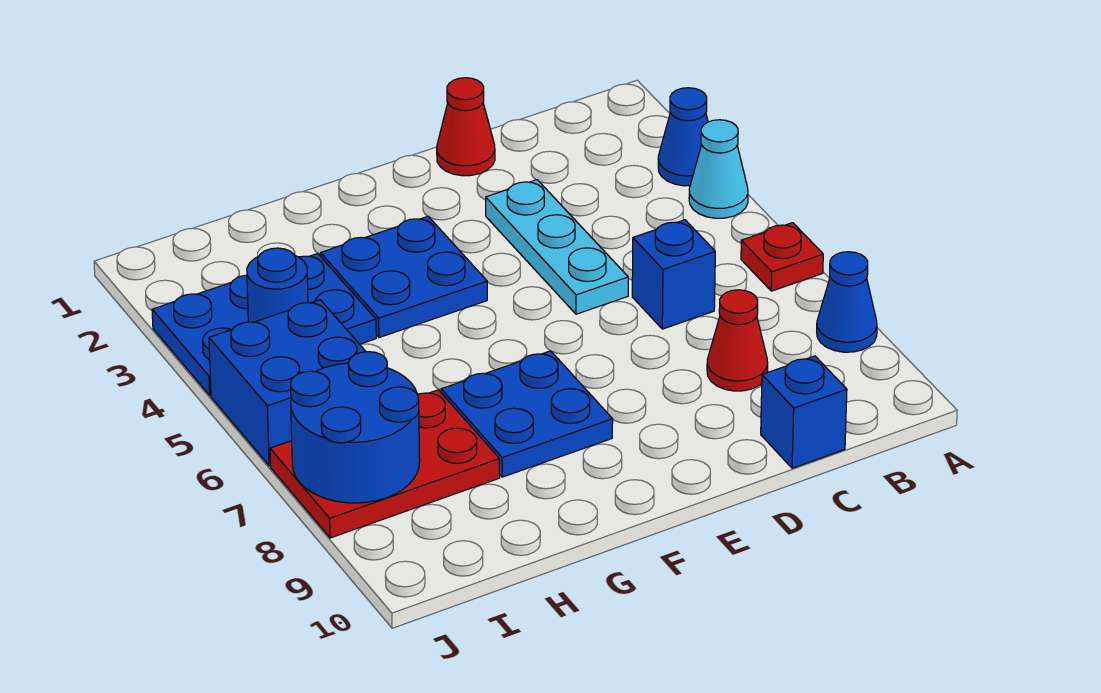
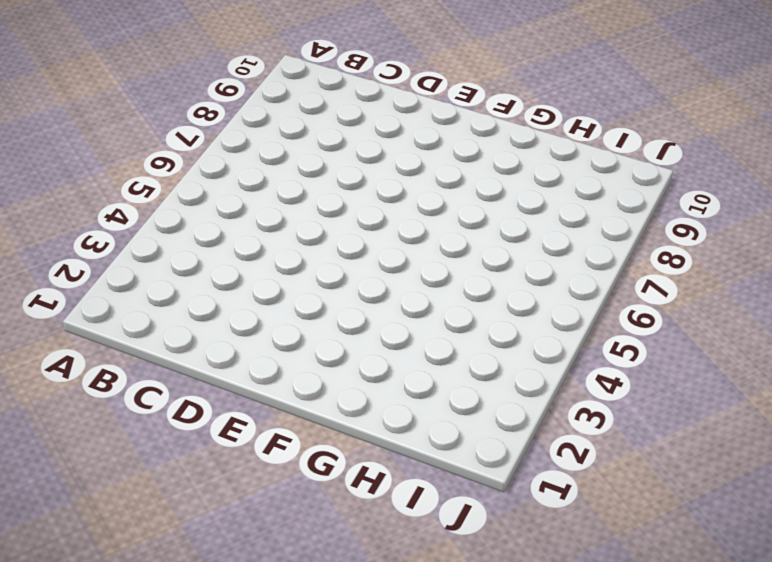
none -> blue 1x1 cone [658,88,708,186]
none -> cyan 1x1 cone [689,120,748,218]
none -> red 1x1 plate [741,223,823,291]

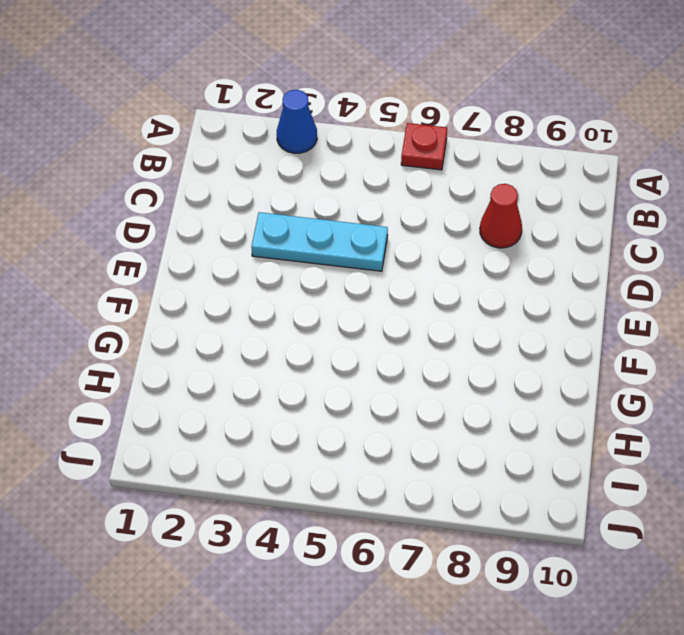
none -> cyan 1x1 cone [689,120,748,218]
none -> blue 1x1 cone [817,252,877,352]
none -> blue 1x1 brick [632,220,715,329]

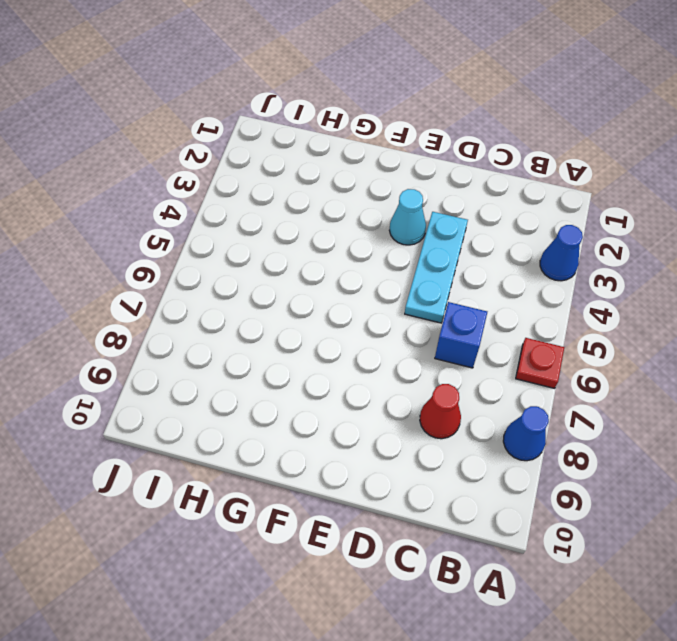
cyan 1x1 cone [389,189,426,245] -> cyan 1x1 cone moved to [689,120,748,218]
none -> blue 1x1 brick [761,356,847,468]
none -> red 1x1 cone [437,78,495,176]
none -> blue 2x2 plate [320,217,487,338]

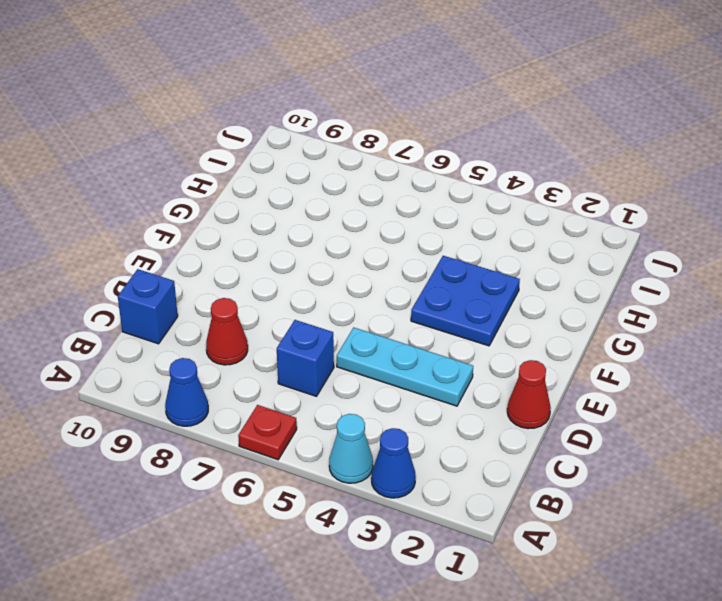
none -> blue 2x2 plate [441,351,613,477]
none -> blue 2x3 plate [152,254,376,395]
none -> red 2x3 plate [270,390,500,538]

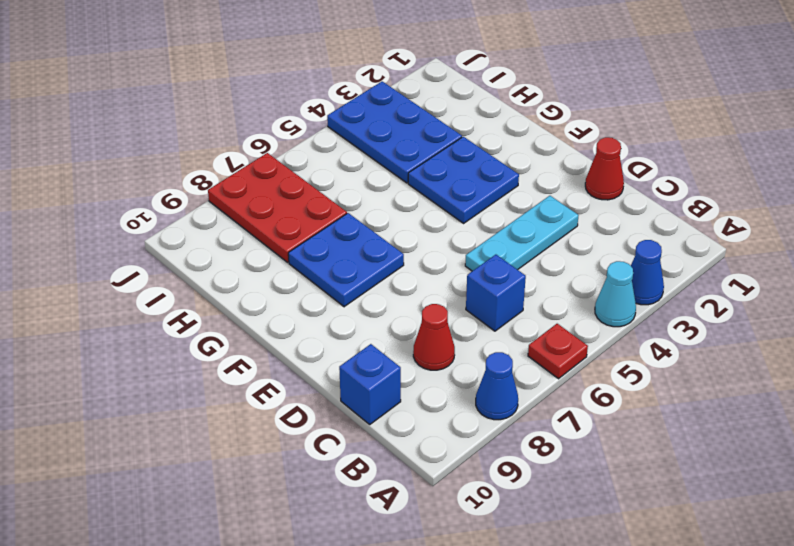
none -> blue 2x2 brick [209,300,366,466]
none -> blue 1x1 round brick [247,248,308,322]
none -> blue 2x2 round brick [291,352,420,503]

